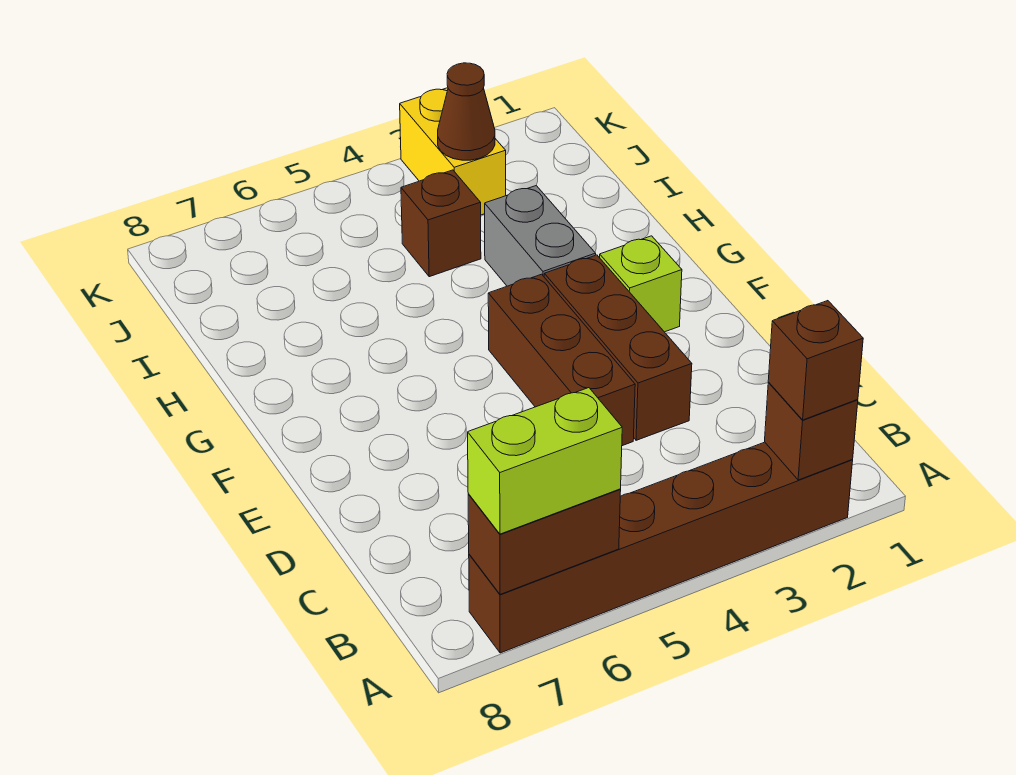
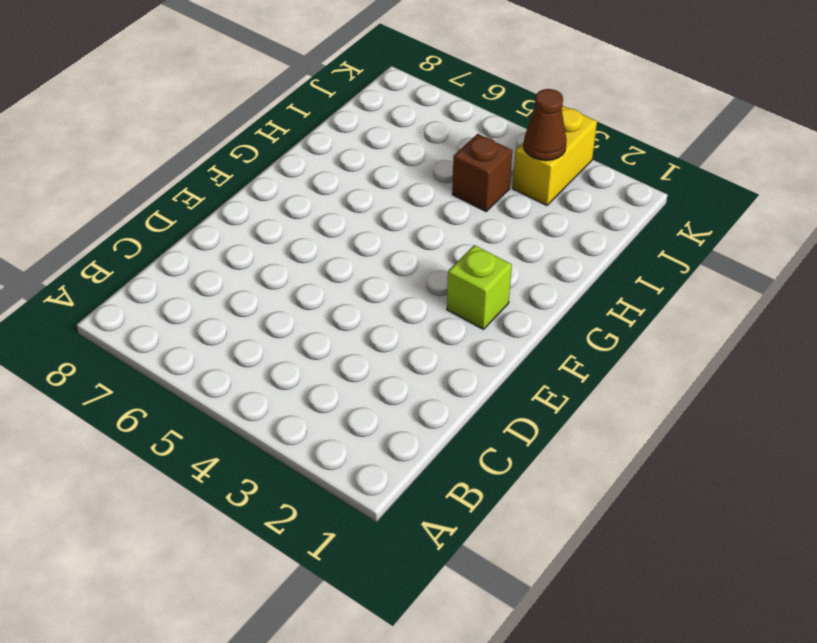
none -> brown 1x6 brick [469,442,853,653]
none -> brown 1x3 brick [544,255,692,440]
none -> brown 1x3 brick [488,274,635,446]

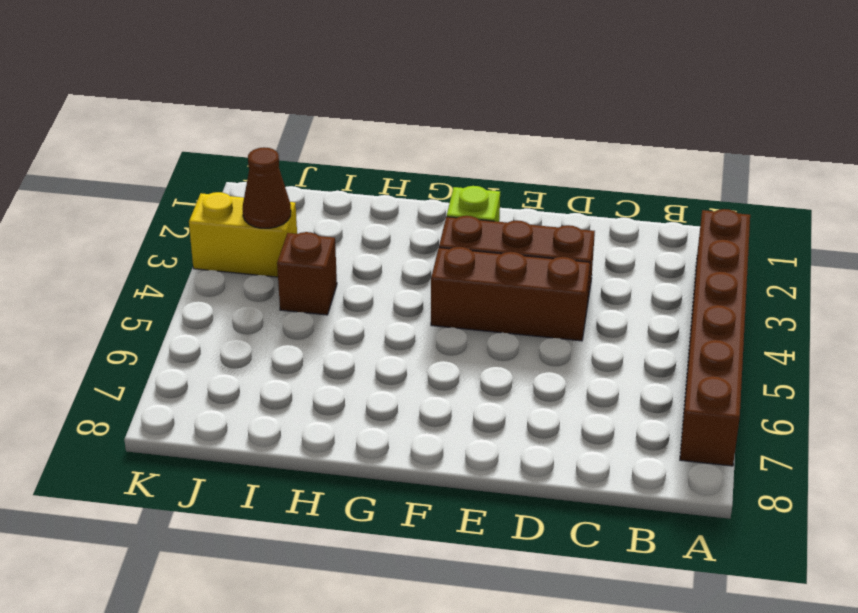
none -> grey 1x2 brick [485,186,596,286]
none -> brown 1x1 brick [765,382,858,480]
none -> brown 1x2 brick [468,489,621,594]

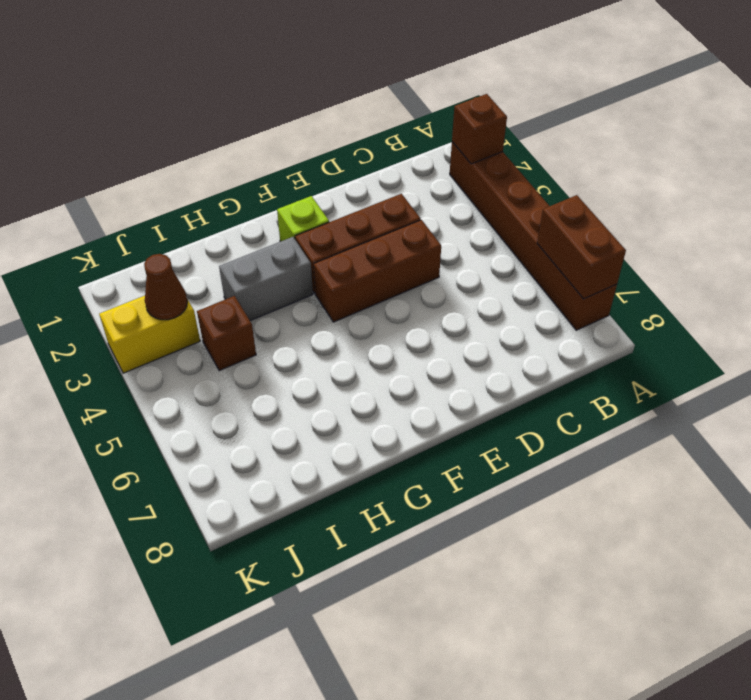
none -> brown 1x1 brick [768,301,863,420]
none -> lime 1x2 brick [468,388,622,534]

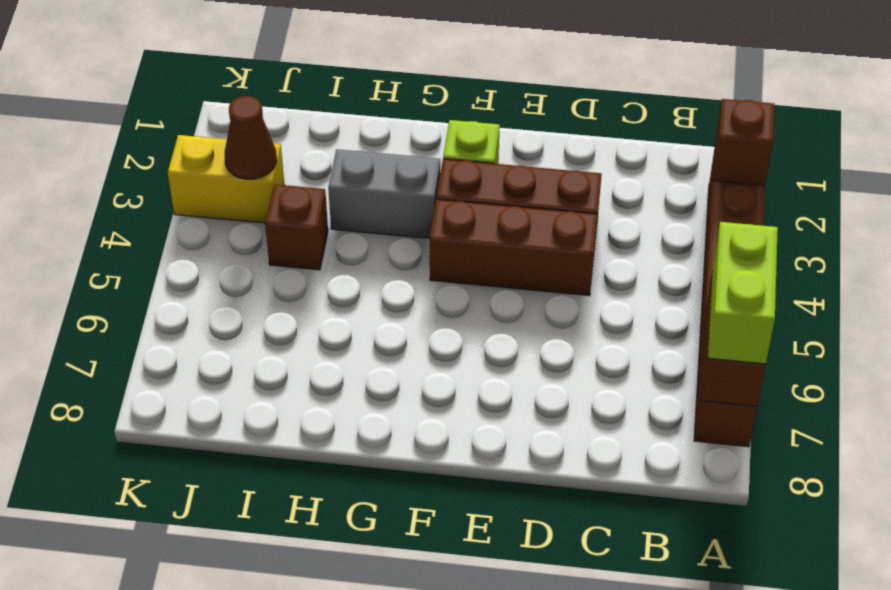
none -> brown 1x1 brick [768,301,863,420]

